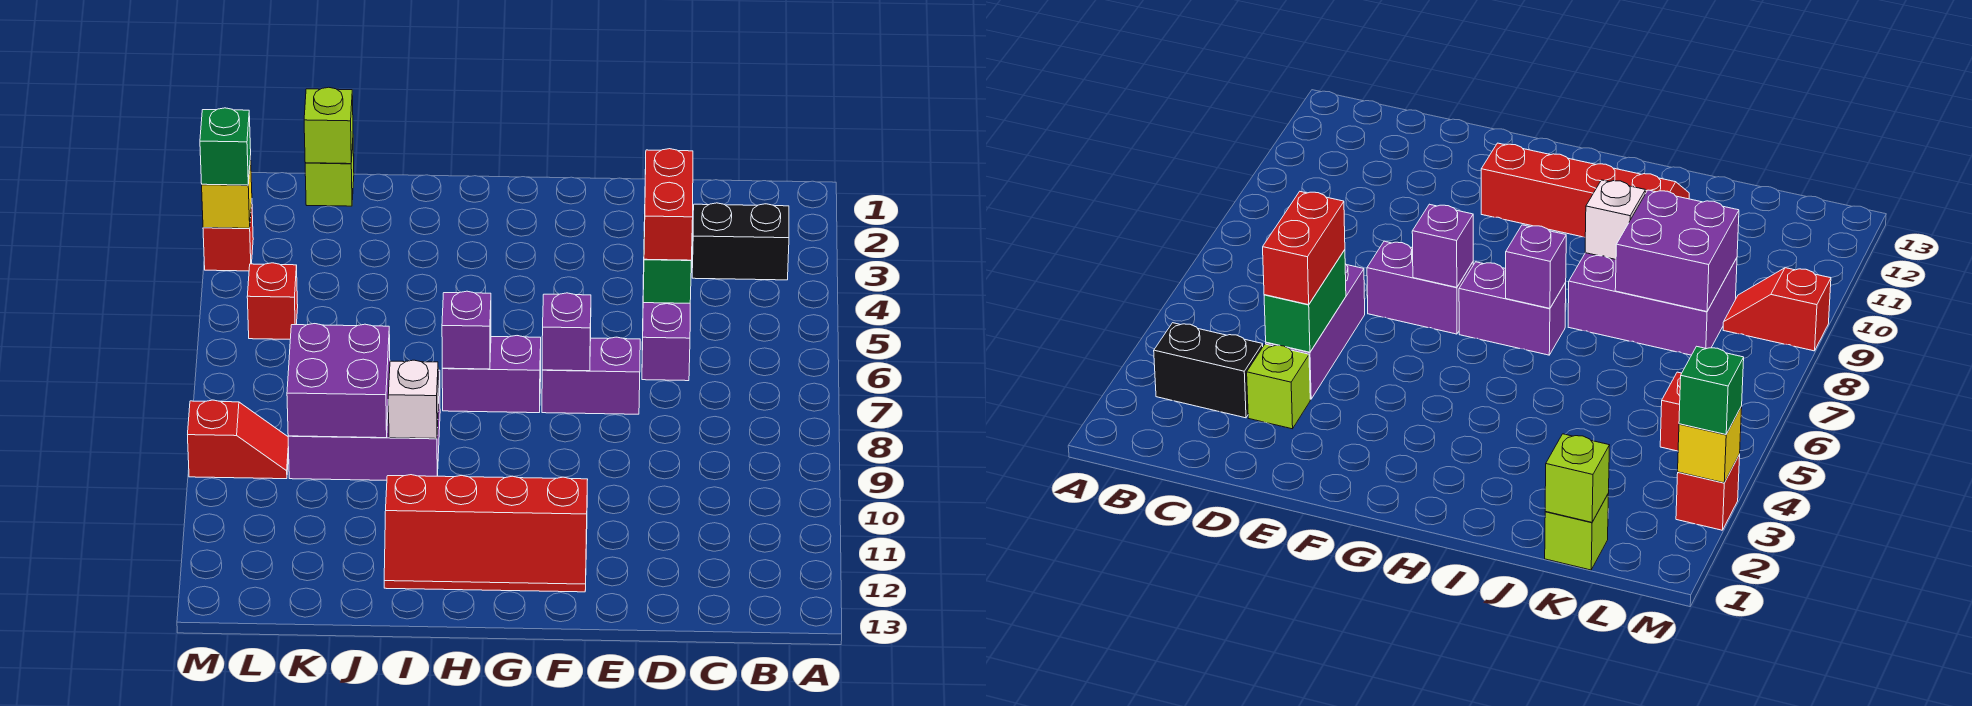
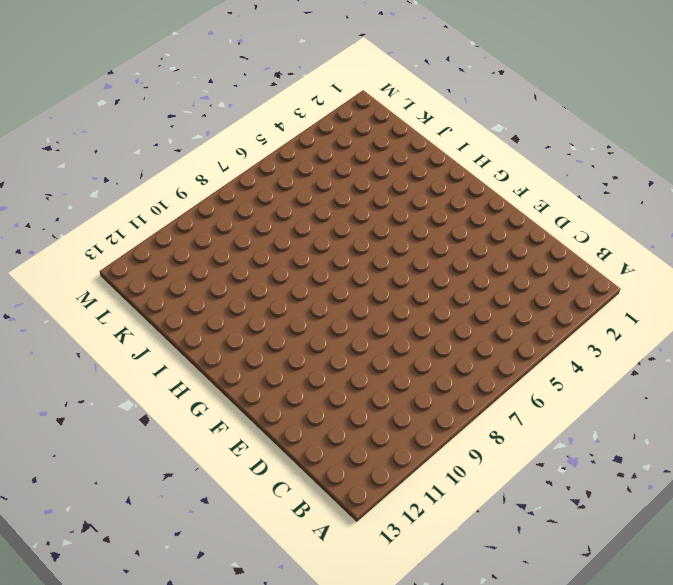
none -> black 1x2 brick [692,203,789,280]
none -> lime 1x1 brick [1247,344,1310,429]
none -> purple 1x3 brick [642,275,690,381]

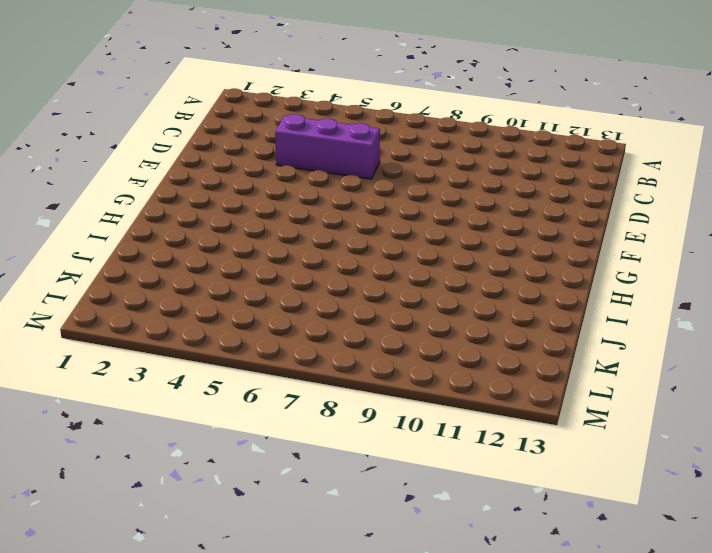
none -> black 1x2 brick [692,203,789,280]
none -> lime 1x1 brick [1247,344,1310,429]
none -> purple 1x2 brick [542,337,640,414]

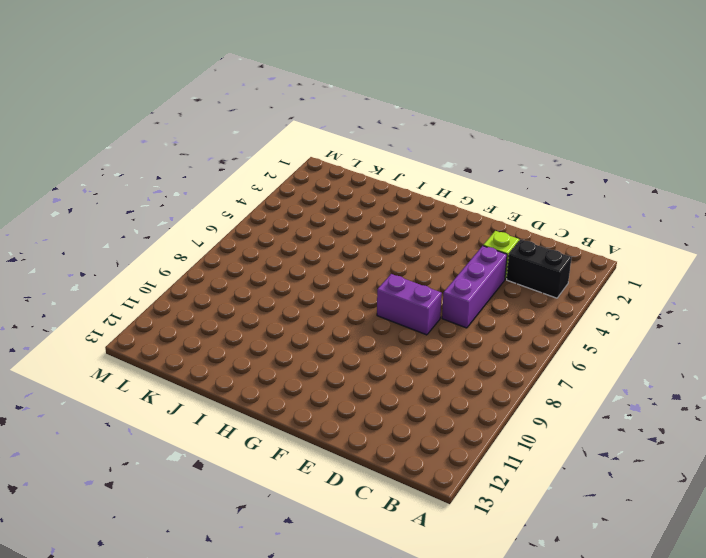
none -> red 2x4 slope [384,475,588,592]
none -> purple 1x2 brick [442,336,541,413]
none -> purple 2x3 brick [288,370,440,480]

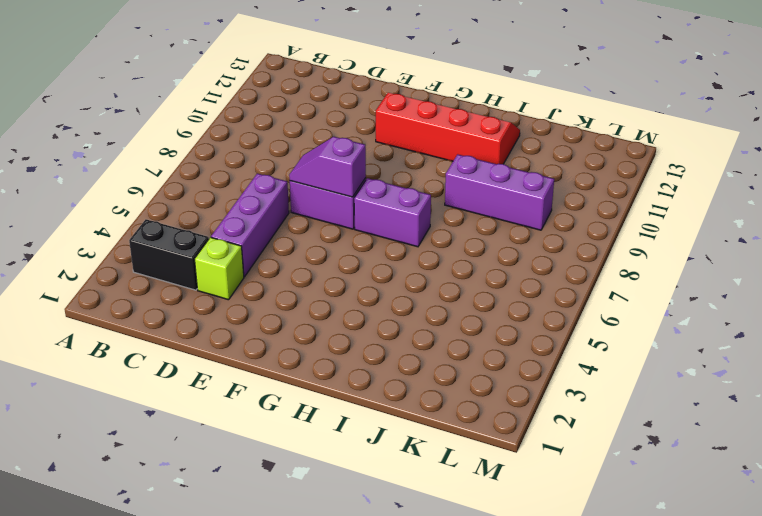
purple 1x2 slope [289,137,366,197] -> purple 1x1 brick [542,293,591,371]
purple 1x3 brick [445,154,554,230] -> purple 2x3 brick [288,370,440,480]
none -> lime 1x1 brick [305,144,354,206]
none -> red 1x1 brick [247,263,298,339]
none -> red 1x2 slope [188,400,289,479]

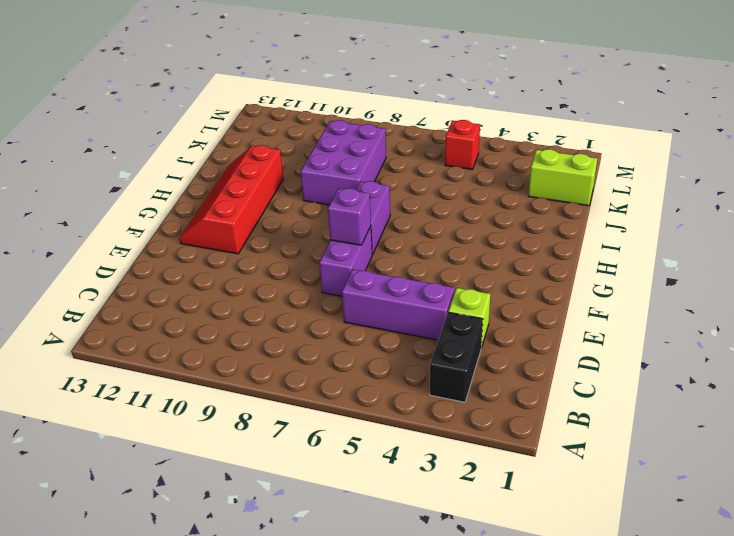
lime 1x2 brick [528,149,597,206] -> lime 1x1 brick [305,144,354,206]
none -> red 1x2 slope [188,400,289,479]
none -> red 1x1 brick [203,203,253,271]
none -> green 1x2 brick [643,222,691,303]

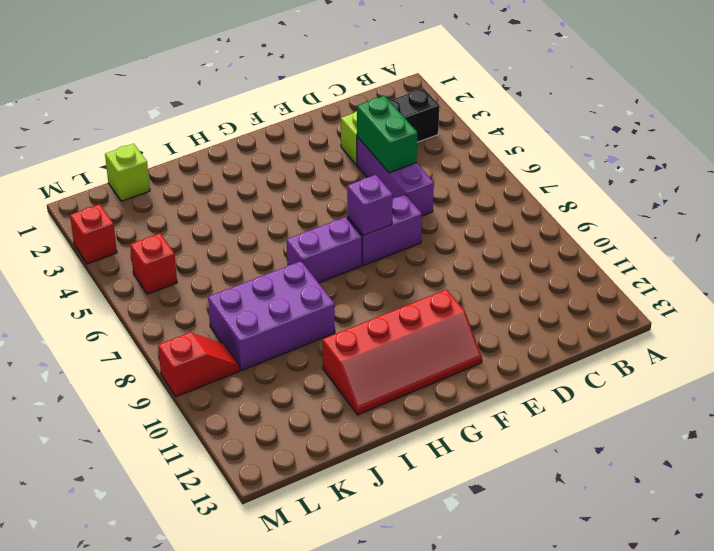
none -> purple 1x1 brick [442,291,491,369]
none -> white 1x1 brick [388,360,438,439]
none -> purple 2x2 brick [287,324,390,438]

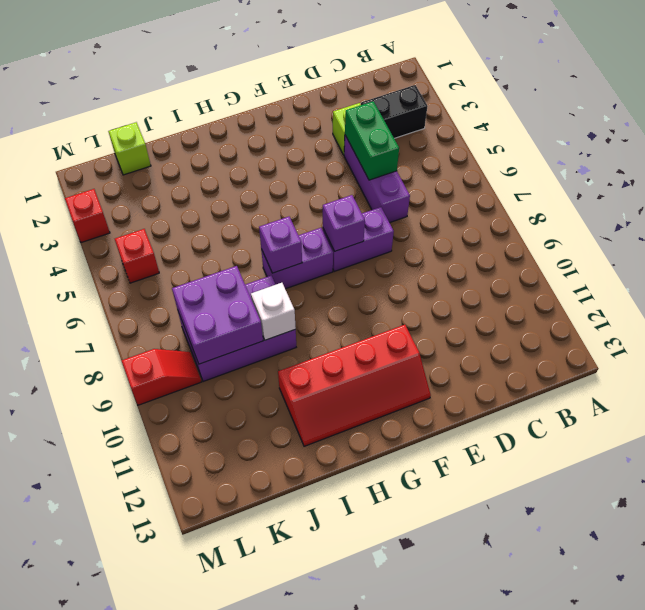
none -> lime 1x1 brick [304,87,353,164]
none -> yellow 1x1 brick [202,156,252,228]
none -> red 1x2 brick [644,149,693,260]

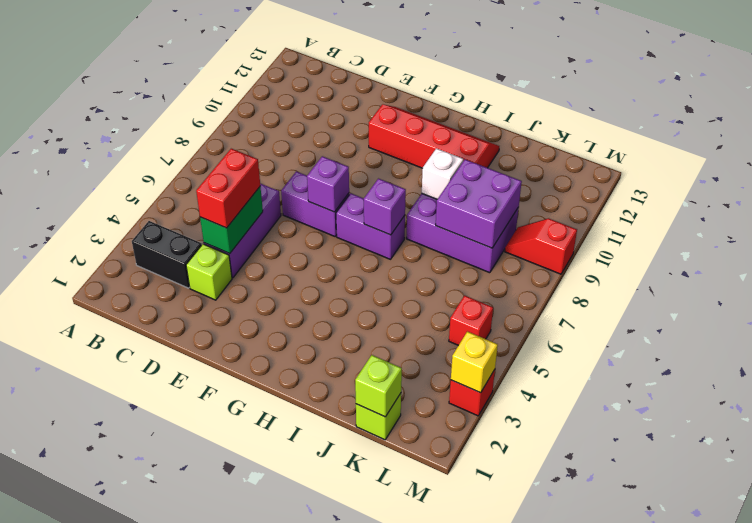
none -> green 1x1 brick [200,108,251,185]

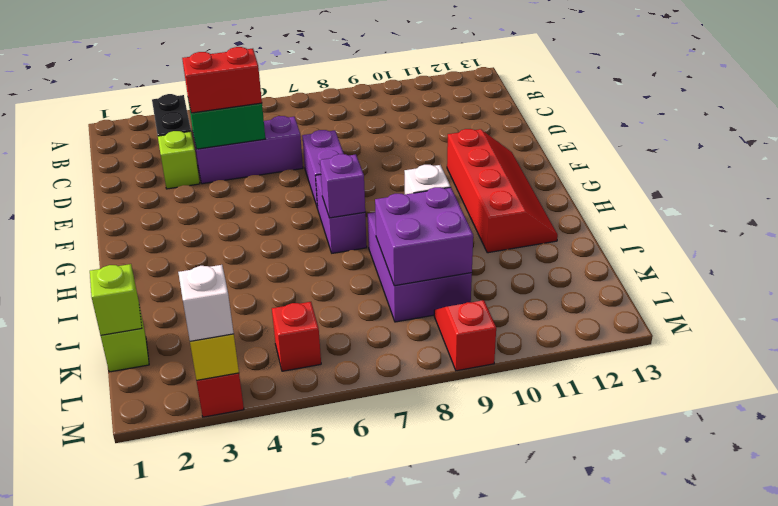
white 1x1 brick [178,265,234,341] -> green 1x1 brick [200,108,251,185]
none -> purple 1x1 brick [542,293,591,371]

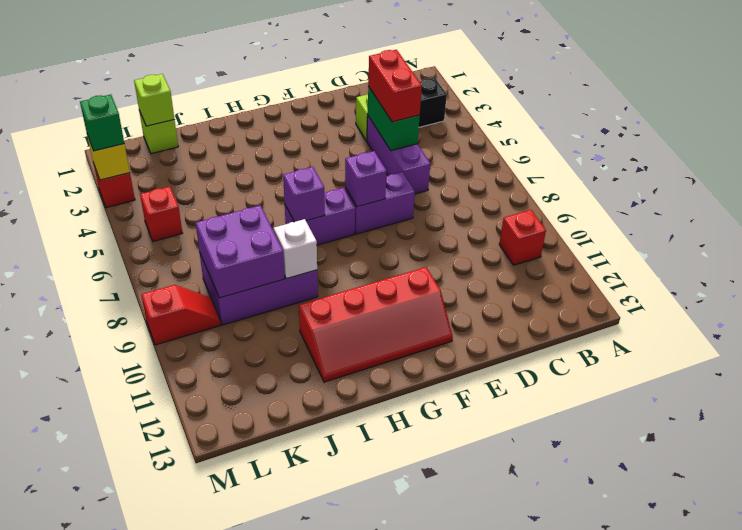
red 1x1 brick [499,210,546,265] -> none

